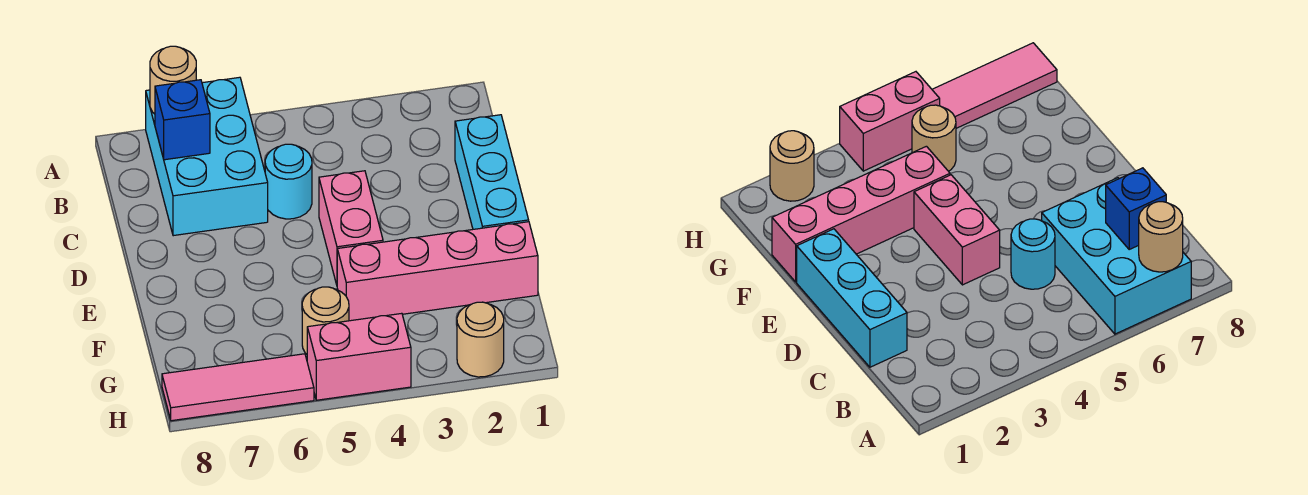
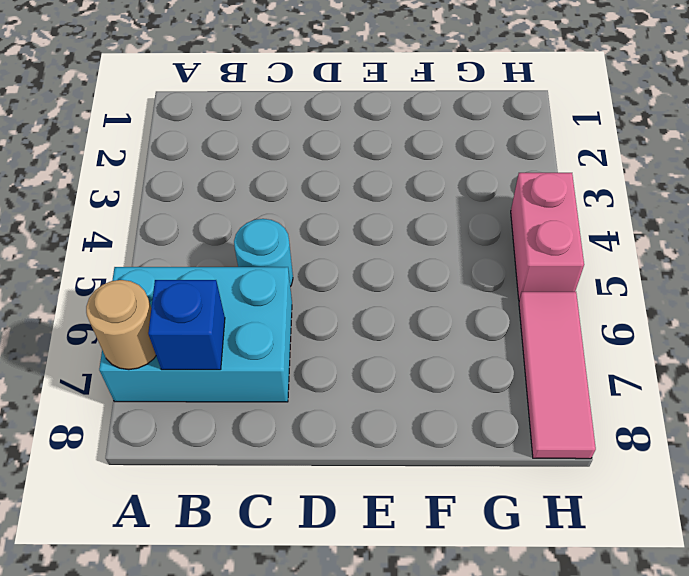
none -> cyan 1x3 brick [455,115,529,229]
none -> pink 1x2 brick [319,171,383,285]

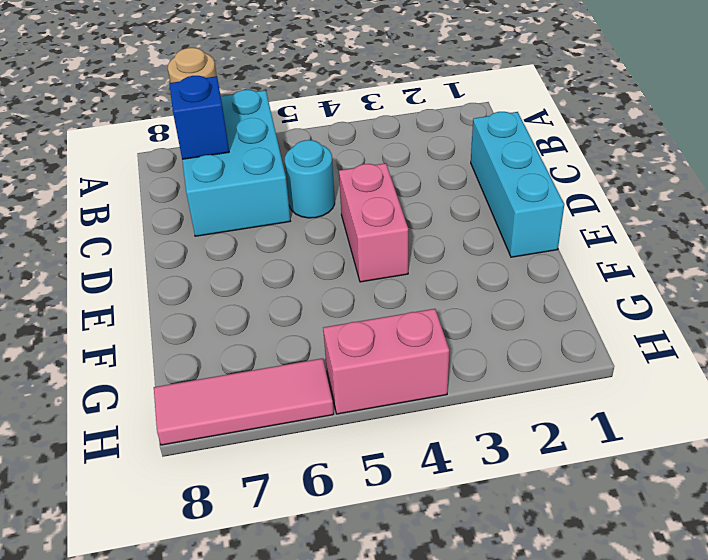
none -> pink 1x4 brick [337,222,538,321]
none -> tan 1x1 round brick [302,287,349,354]

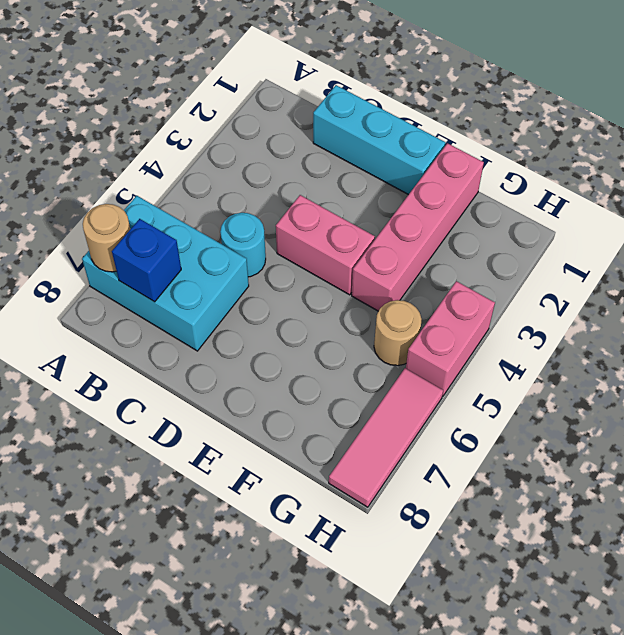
none -> tan 1x1 round brick [457,302,504,377]

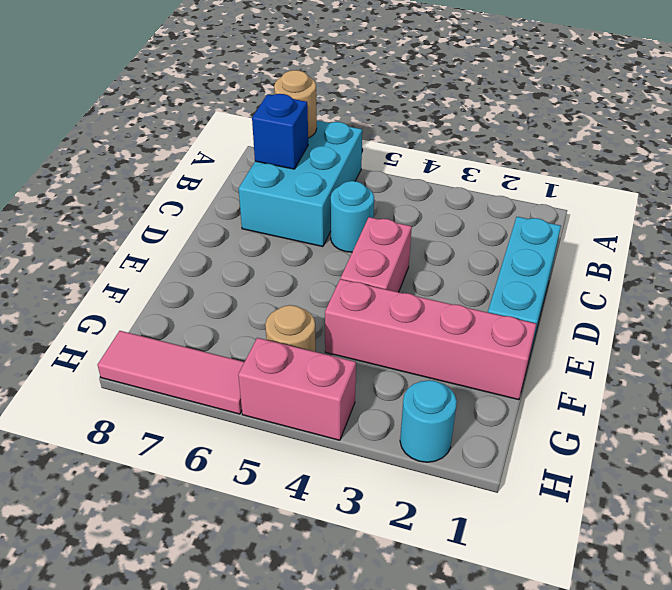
cyan 1x1 round brick [400,380,457,462] -> tan 1x1 round brick [457,302,504,377]

